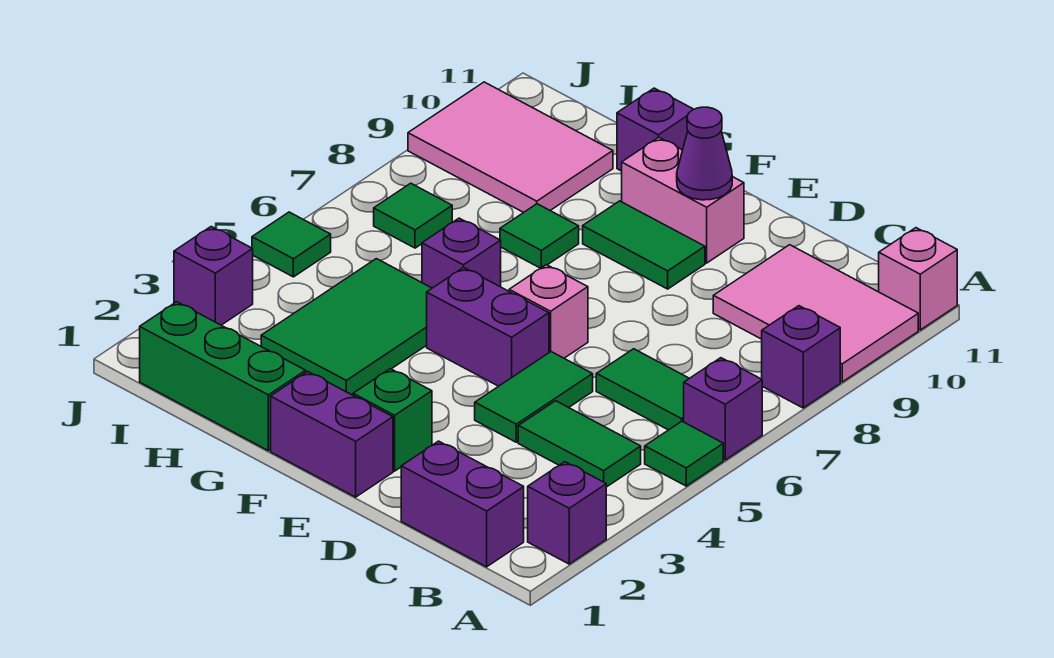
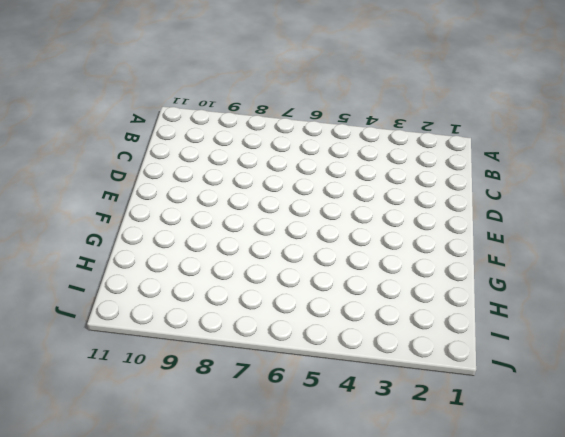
none -> purple 1x1 brick [528,462,606,564]
none -> green 1x1 tile [645,421,723,486]
none -> purple 1x1 brick [684,358,762,460]

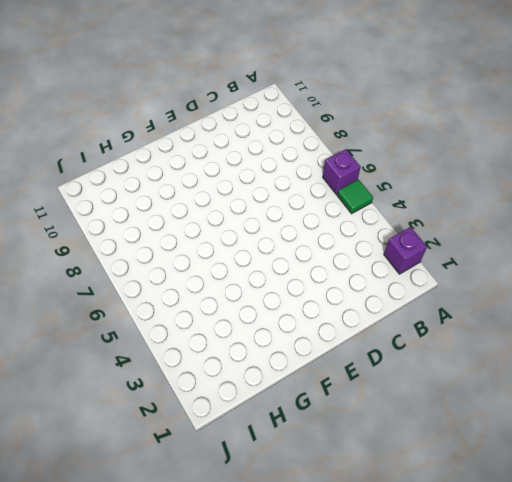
none -> purple 1x1 brick [762,306,840,408]
none -> pink 2x3 tile [713,245,918,382]
none -> pink 1x1 brick [879,228,957,330]

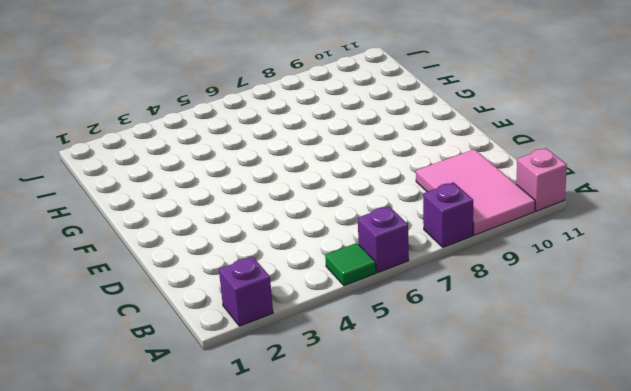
none -> purple 1x2 brick [401,441,524,567]
none -> green 1x2 tile [518,401,641,487]
none -> green 1x2 tile [596,349,689,430]

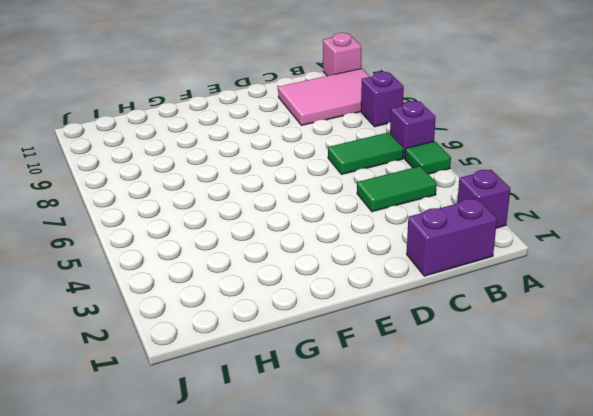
none -> green 1x2 tile [475,352,593,442]
none -> purple 1x2 brick [271,371,393,497]
none -> green 1x1 brick [353,369,432,471]

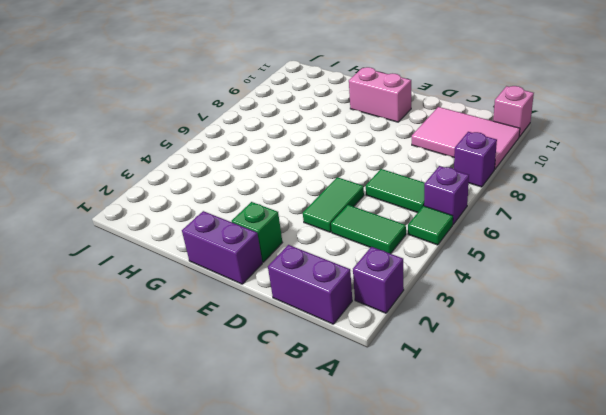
none -> purple 1x2 brick [427,267,549,386]
none -> pink 1x1 brick [509,265,588,358]
none -> green 1x2 tile [583,201,705,289]

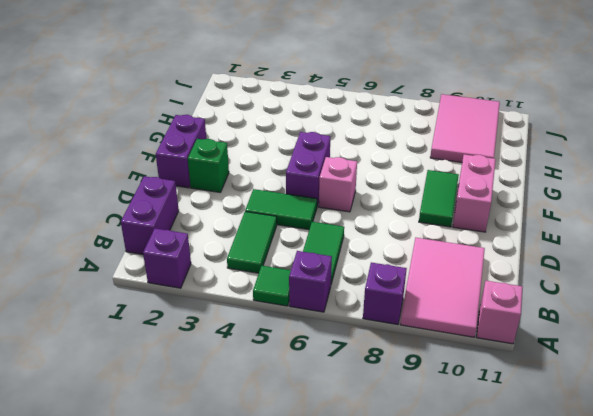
none -> green 1x3 brick [140,302,306,451]
none -> green 2x3 tile [261,259,432,395]
none -> purple 1x1 brick [422,218,501,288]

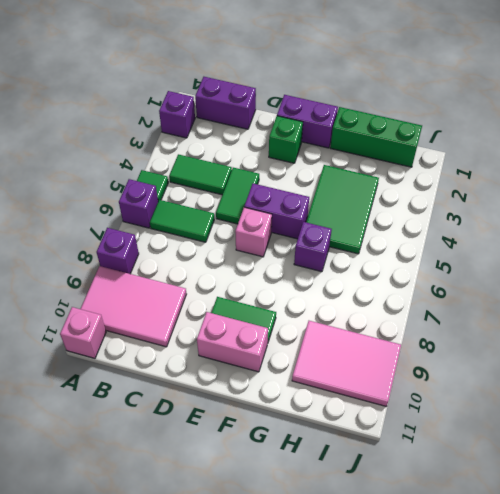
none -> green 1x1 tile [500,204,579,268]
none -> purple 1x1 brick [617,88,694,171]
none -> green 1x1 tile [374,183,452,248]

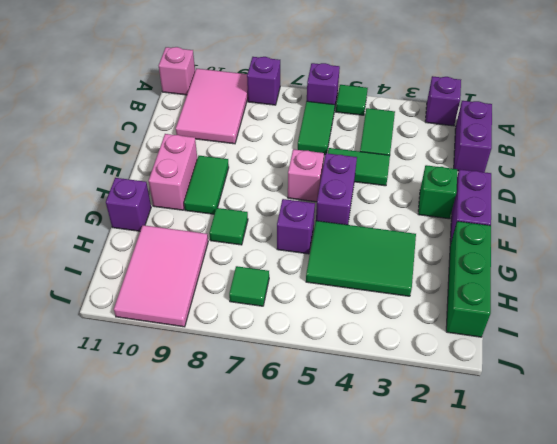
none -> purple 1x1 brick [174,227,253,325]
none -> green 1x1 tile [252,212,331,277]
none -> purple 1x1 cone [677,107,732,200]

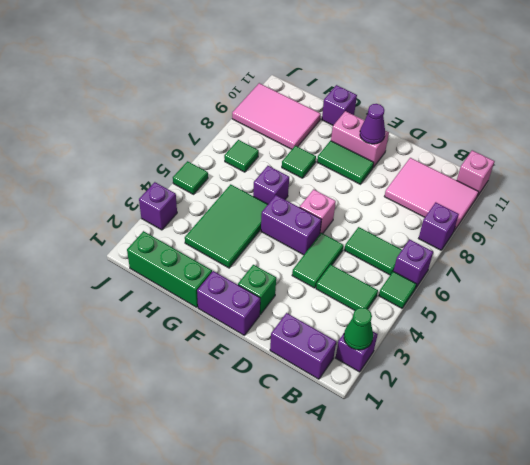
green 1x1 cone [344,308,373,350] -> none

